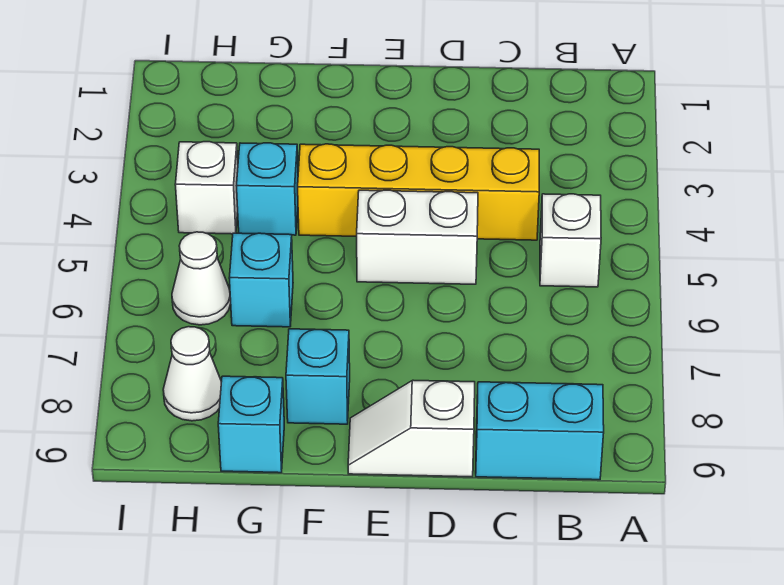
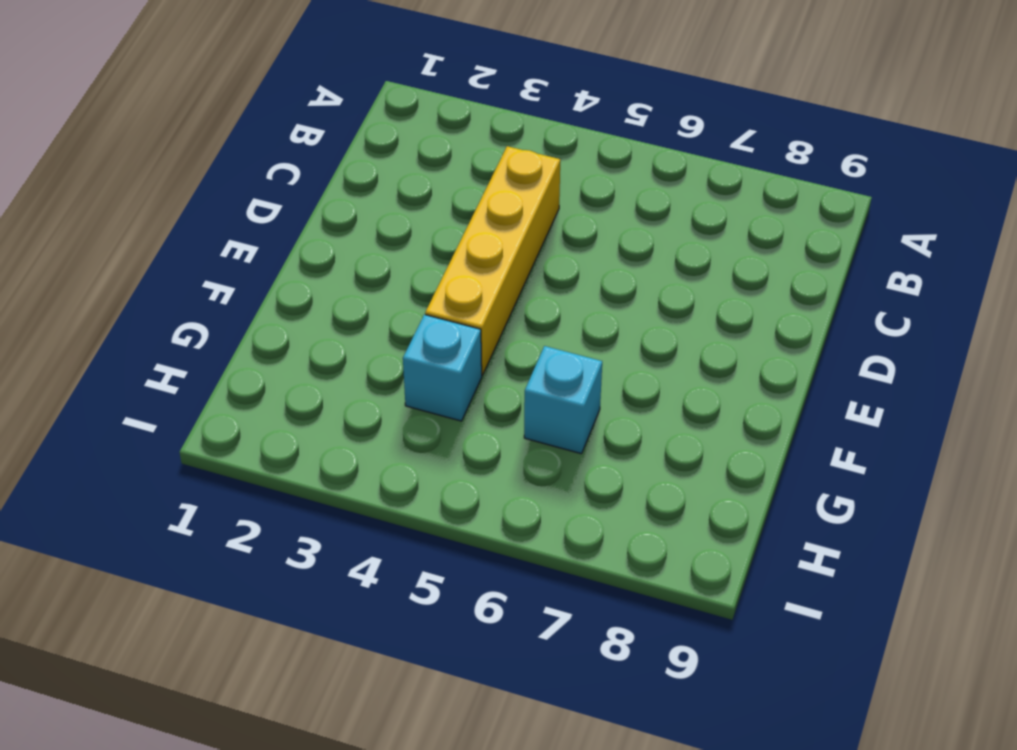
none -> white 1x1 brick [540,194,601,287]
none -> cyan 1x2 brick [476,382,604,480]
none -> white 1x2 brick [357,190,478,284]

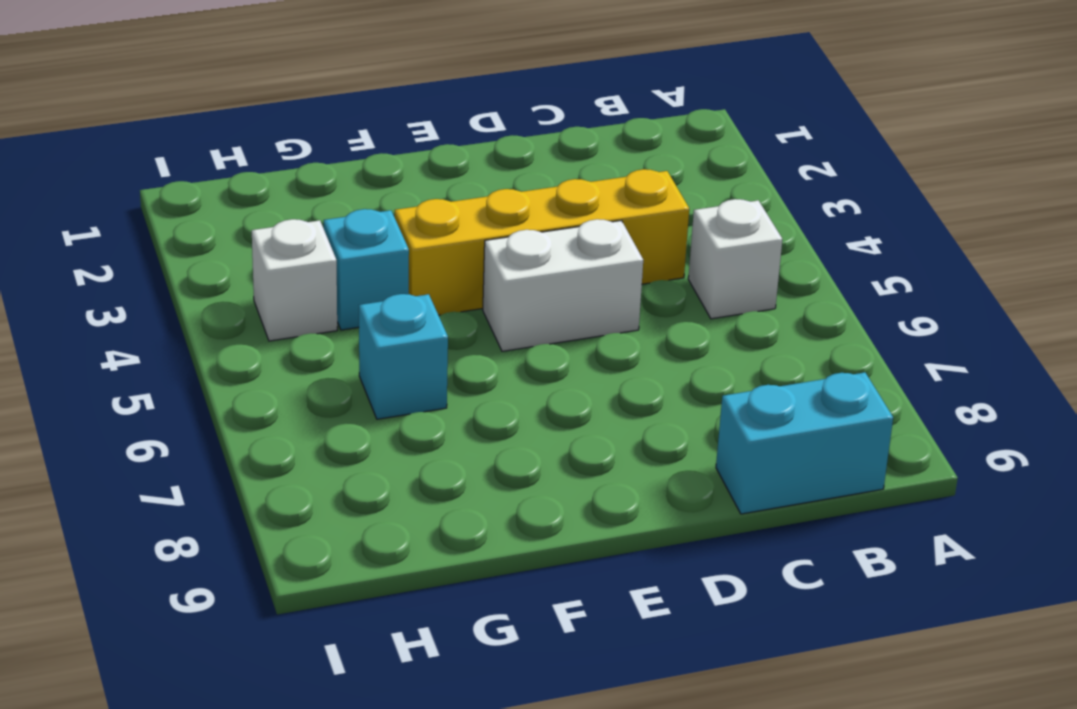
none -> white 1x2 slope [348,380,475,477]
none -> cyan 1x1 brick [286,329,350,424]
none -> cyan 1x1 brick [218,376,284,473]

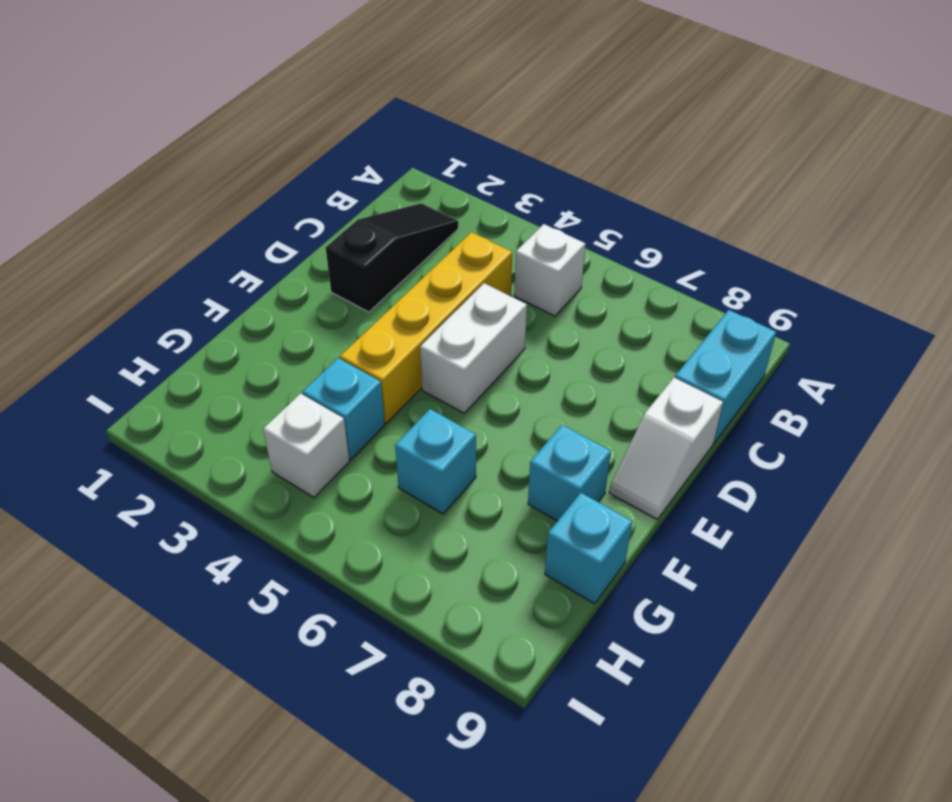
black 1x3 slope [326,203,458,312] -> none
none -> white 1x1 cone [172,232,231,325]
none -> white 1x1 cone [163,327,222,421]

